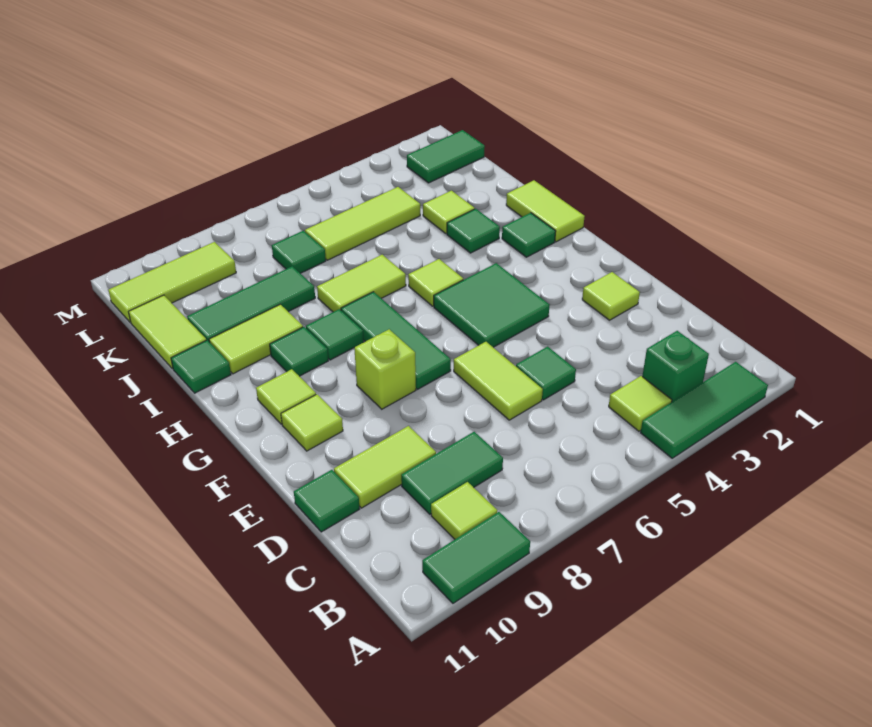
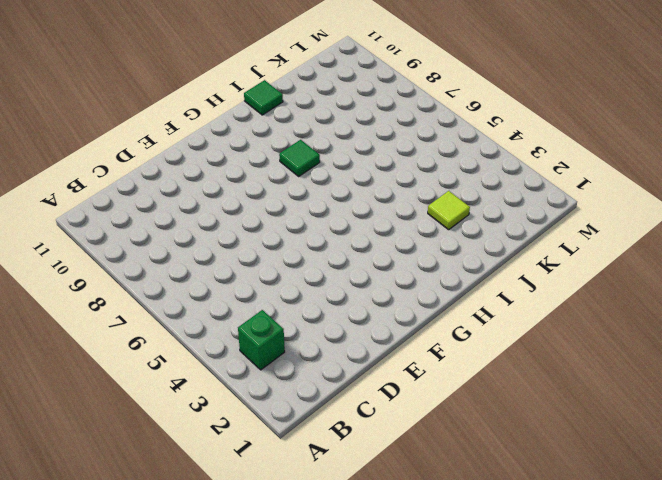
none -> green 1x3 tile [641,362,768,458]
none -> green 1x2 tile [422,512,530,603]
none -> lime 1x1 tile [609,376,672,431]
none -> lime 1x1 tile [431,482,497,539]

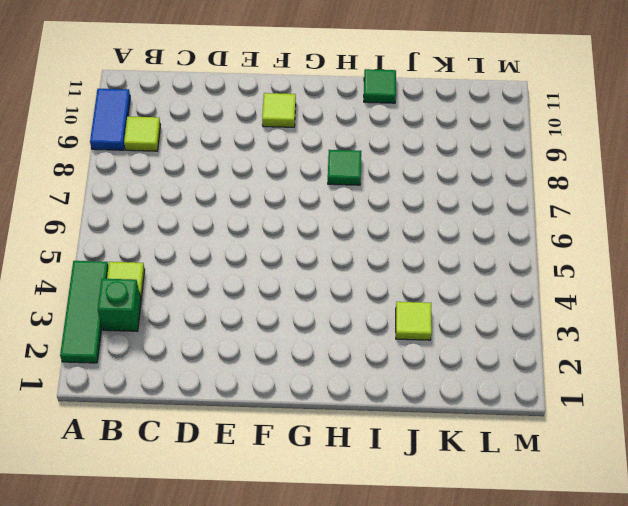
blue 1x2 tile [90,89,130,150] -> green 1x2 tile [422,512,530,603]
none -> green 1x2 tile [401,432,503,514]
none -> green 1x1 tile [516,347,576,400]
none -> lime 1x2 tile [454,342,543,420]
none -> lime 1x2 tile [334,426,436,508]

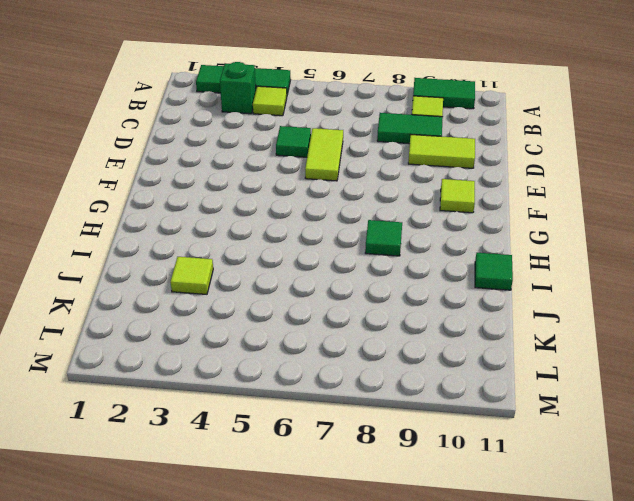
none -> green 1x1 tile [294,470,359,532]
none -> lime 1x1 tile [582,272,640,320]
none -> green 2x2 tile [434,263,550,347]
none -> green 1x3 tile [341,292,451,389]

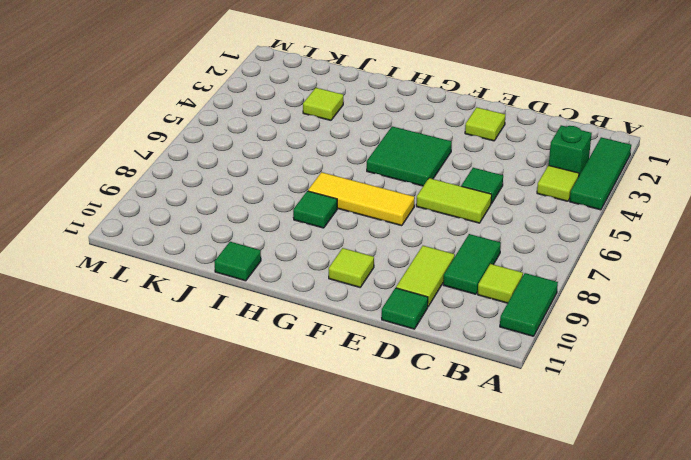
yellow 1x3 tile [308,172,415,226] -> green 1x3 tile [341,292,451,389]
none -> lime 1x1 brick [354,329,416,409]
none -> lime 1x1 tile [256,369,316,424]
none -> lime 1x2 tile [506,180,585,242]
none -> green 1x1 tile [502,213,556,257]

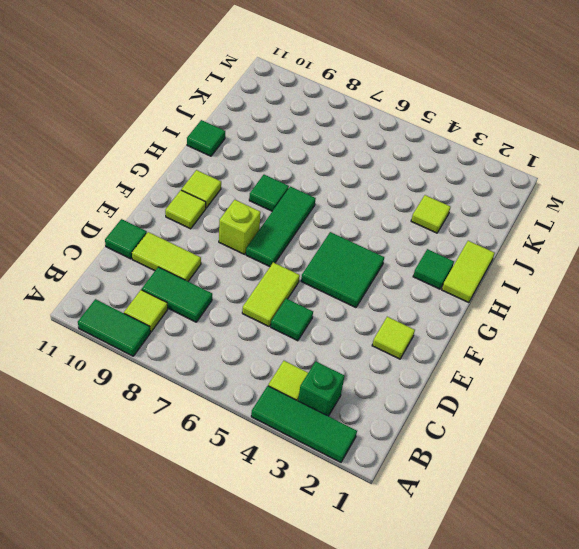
none -> lime 1x1 tile [408,259,463,306]
none -> green 1x1 tile [270,327,328,376]
none -> green 1x1 tile [447,209,500,253]
none -> lime 1x2 tile [317,255,406,312]

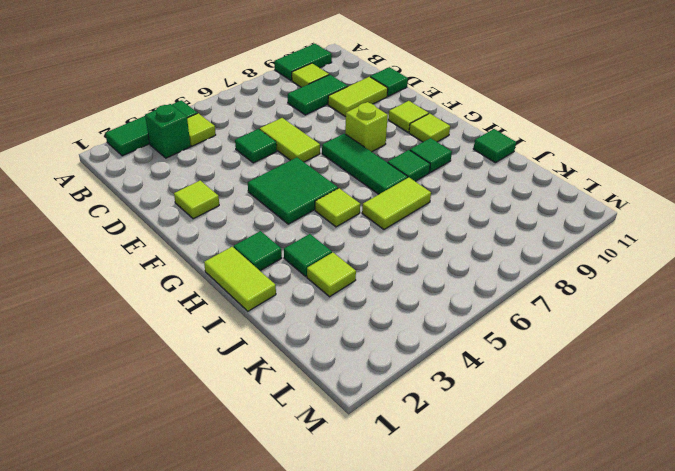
none -> lime 1x2 tile [209,304,303,374]
none -> green 1x3 tile [187,266,315,342]
none -> lime 1x2 tile [129,295,206,369]
none -> lime 1x3 tile [305,187,420,260]

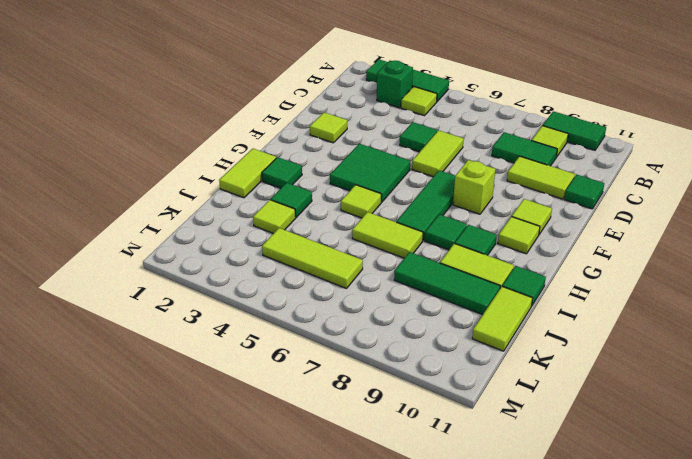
none -> green 1x1 tile [272,231,326,273]
none -> green 1x2 tile [407,130,485,183]
none -> lime 1x3 tile [108,242,236,322]

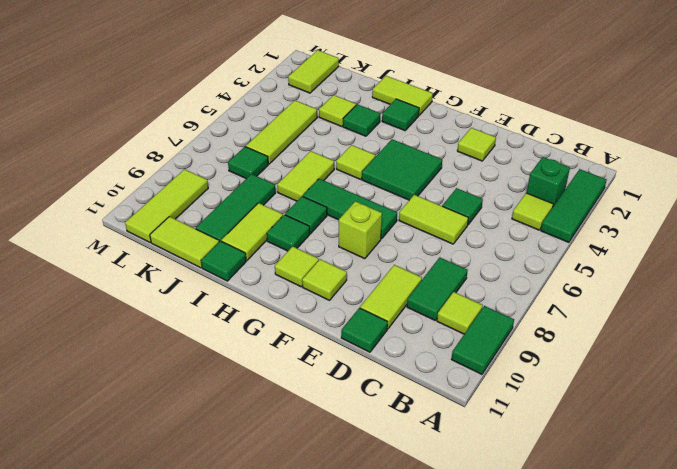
lime 1x2 tile [288,50,339,93] -> green 1x2 tile [407,130,485,183]

